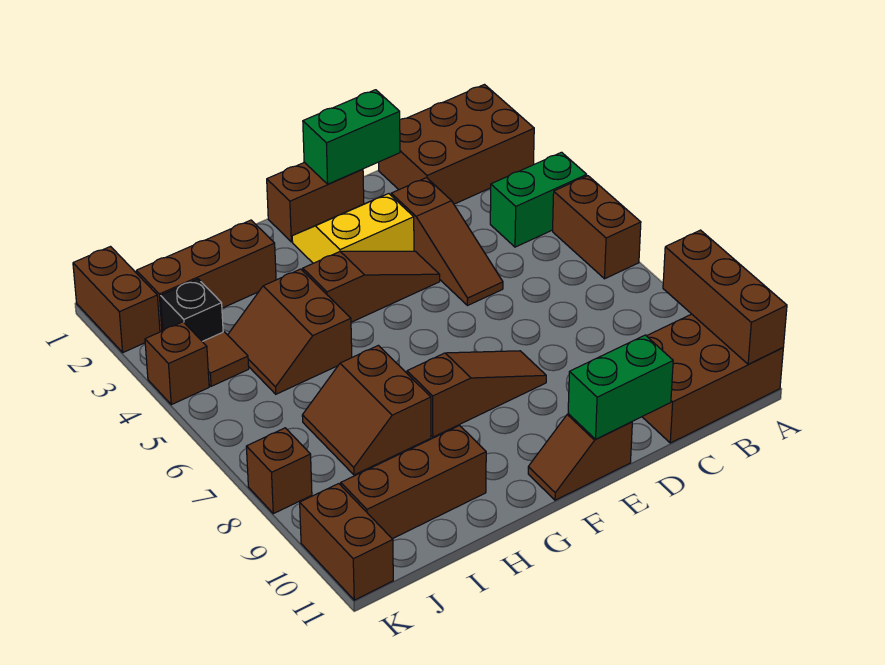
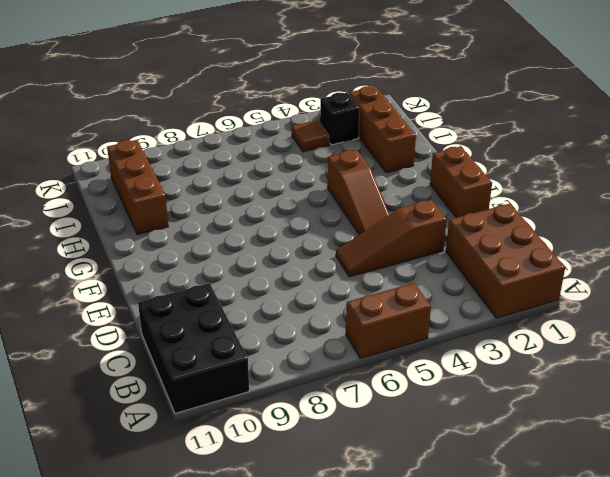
black 2x3 brick [138,283,249,413] -> brown 2x3 brick [642,314,783,443]
none -> green 1x2 brick [490,152,587,247]
none -> yellow 2x2 slope [292,194,414,263]
none -> brown 1x3 slope [407,351,546,437]

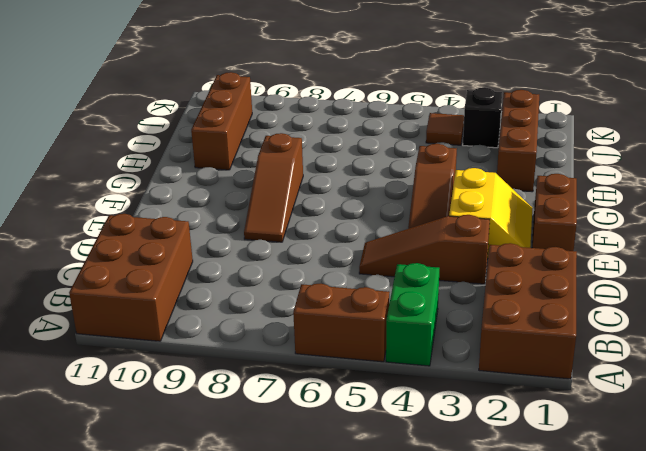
none -> brown 1x2 slope [528,414,632,500]
none -> brown 2x2 slope [228,269,352,394]
none -> brown 2x2 slope [302,345,431,475]

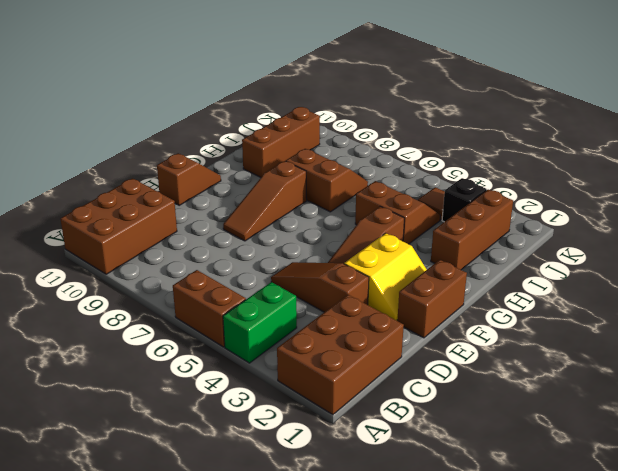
none -> brown 1x2 brick [73,247,160,352]
none -> brown 1x1 brick [145,322,209,405]
none -> brown 1x1 brick [246,428,312,514]

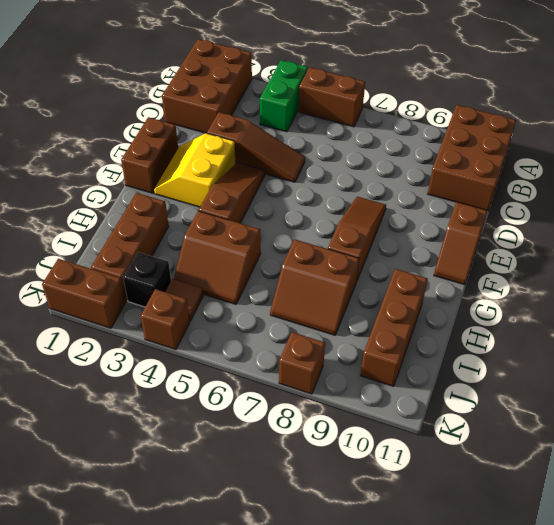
none -> brown 1x2 brick [300,484,393,600]
none -> brown 1x3 brick [663,230,787,364]
none -> green 1x2 brick [303,90,400,184]

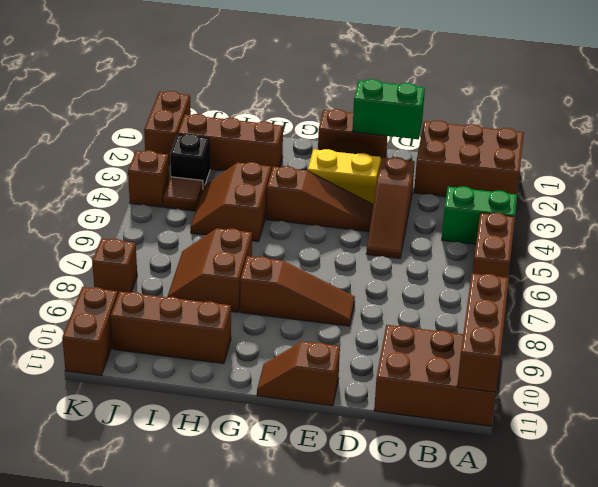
none -> green 1x2 brick [568,335,673,439]

